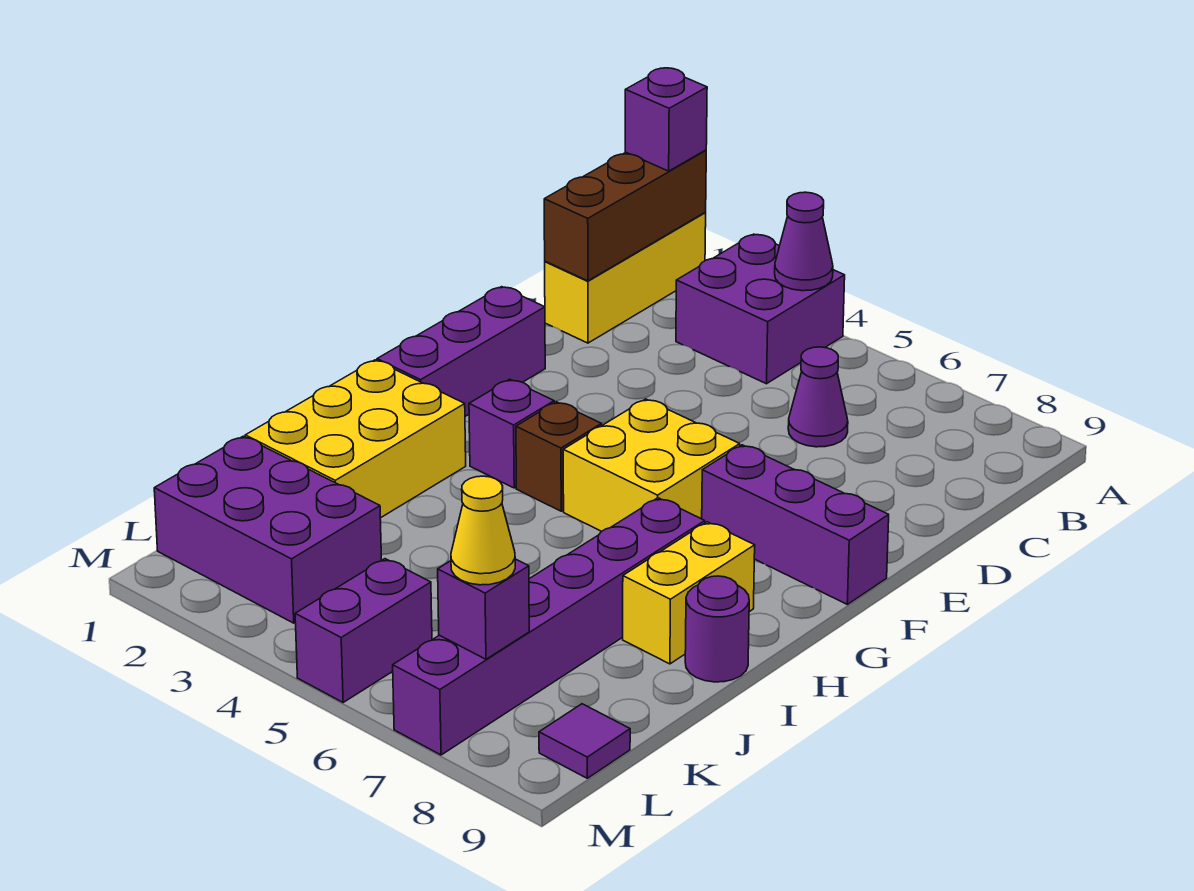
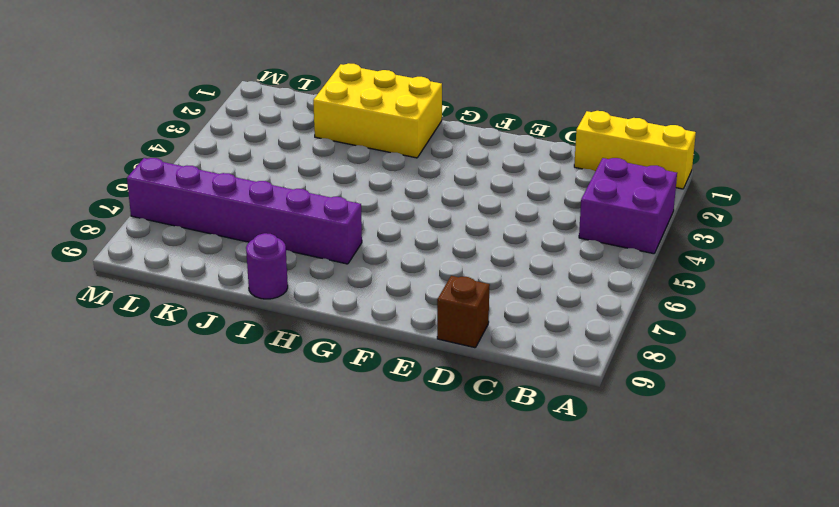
brown 1x1 brick [437,276,490,348] -> brown 1x1 brick moved to [516,402,602,511]
none -> purple 1x1 cone [788,347,848,447]
none -> purple 1x3 brick [377,287,545,416]
none -> yellow 2x2 brick [563,399,740,531]

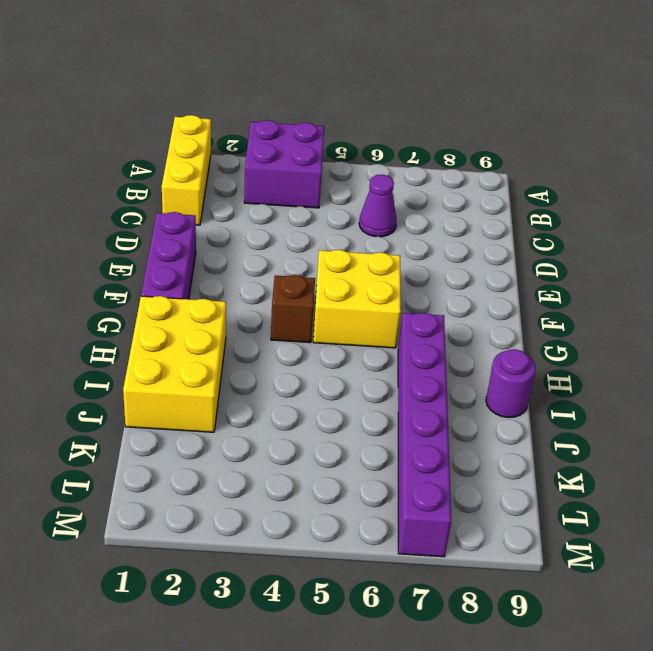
none -> purple 1x3 brick [702,445,889,604]
none -> purple 1x1 brick [469,379,554,488]
none -> yellow 1x2 brick [623,522,755,664]

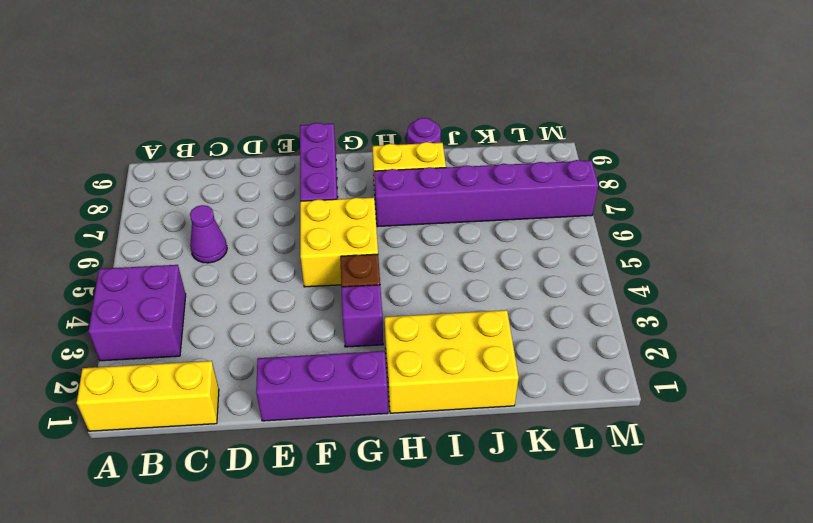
none -> purple 2x3 brick [154,436,382,623]
none -> purple 1x2 brick [295,559,432,702]
none -> purple 1x1 tile [539,704,630,778]

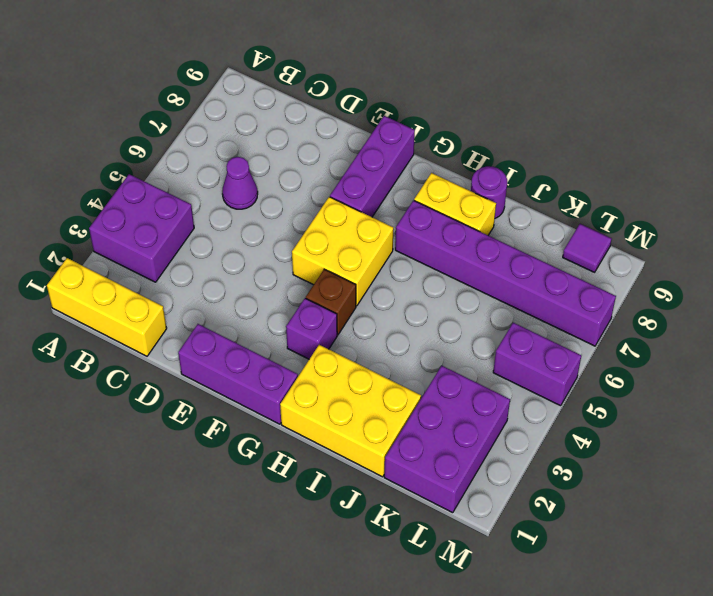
none -> brown 1x3 brick [544,150,706,281]
none -> purple 1x1 cone [775,192,833,291]
none -> purple 1x1 brick [438,559,529,659]

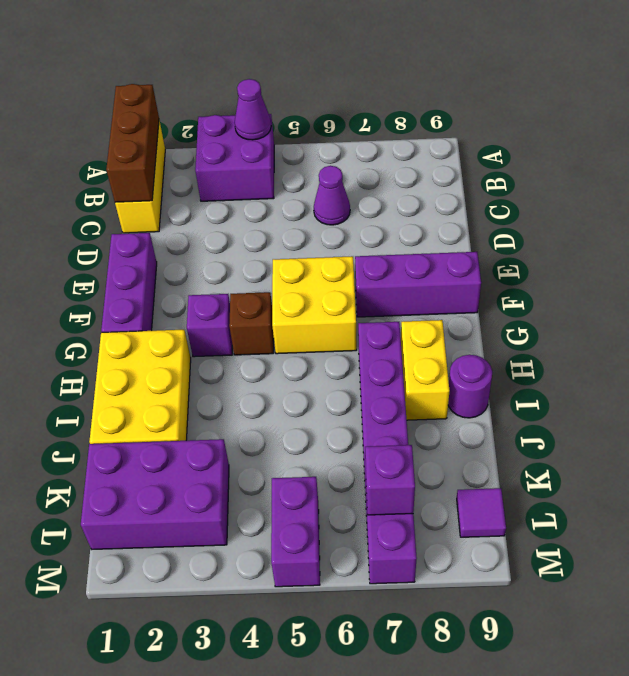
none -> purple 1x1 brick [625,68,707,171]
none -> yellow 1x1 cone [451,476,515,585]

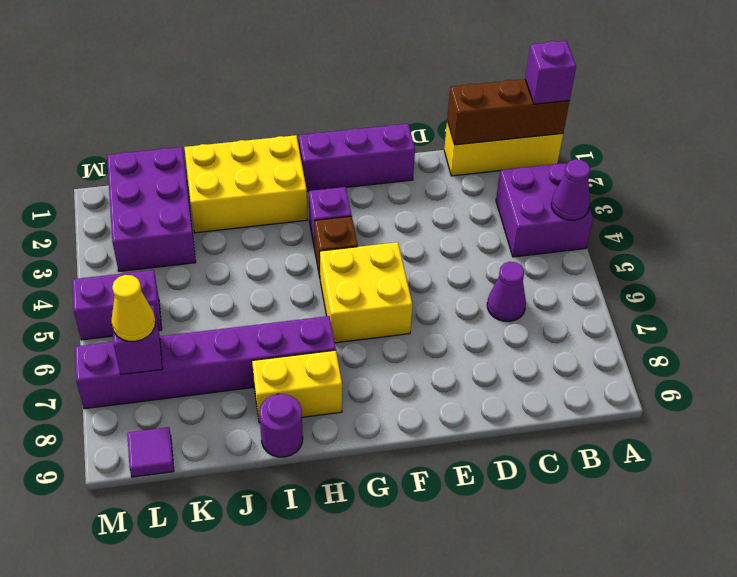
none -> purple 1x3 brick [702,445,889,604]

